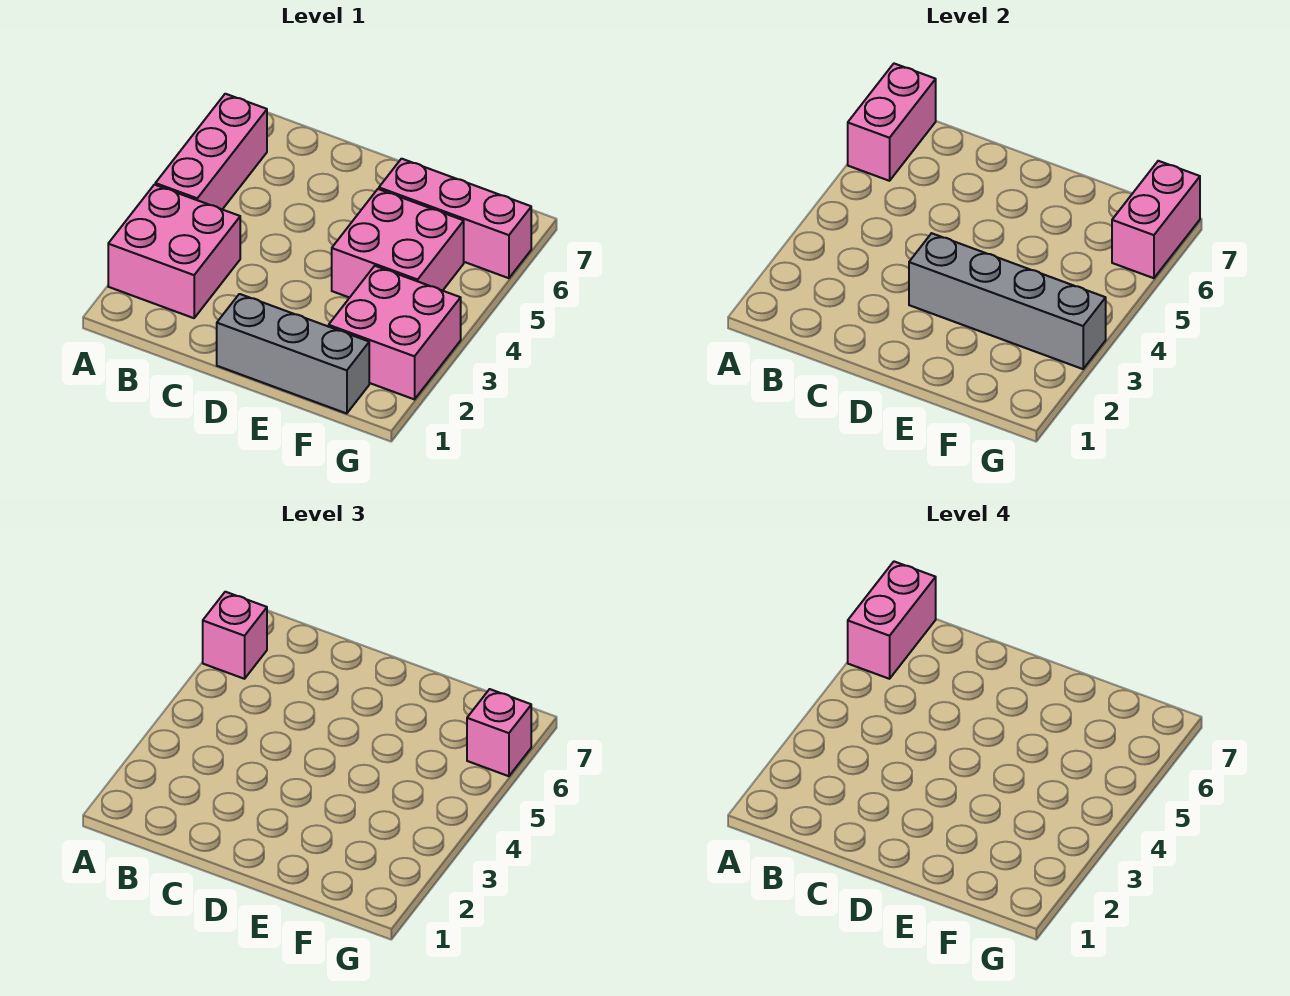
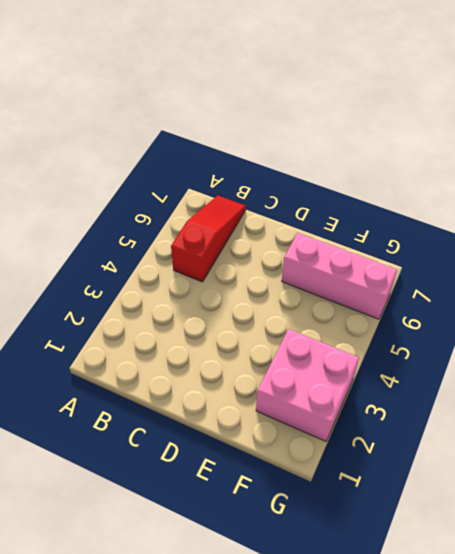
red 1x3 slope [171,195,246,282] -> none
none -> pink 2x2 brick [108,185,240,318]
none -> pink 1x3 brick [155,94,267,209]
none -> grey 1x3 brick [217,294,369,414]

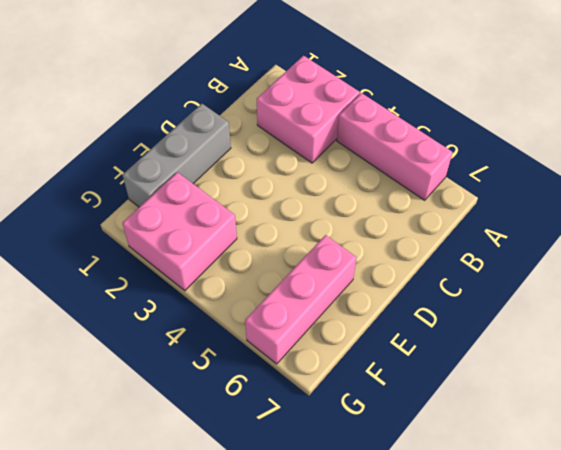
none -> pink 2x2 brick [332,189,464,298]
none -> pink 1x2 brick [848,64,936,181]
none -> grey 1x4 brick [909,233,1106,369]

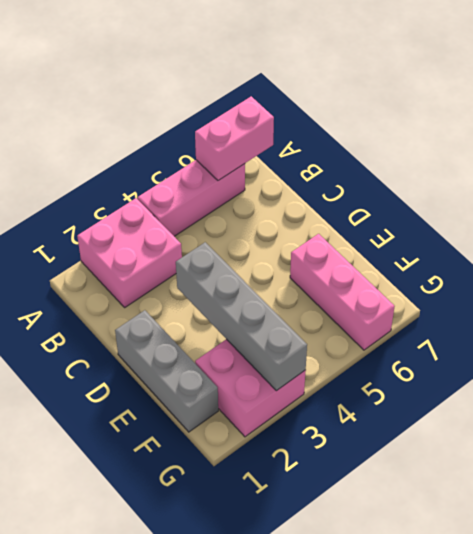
none -> pink 2x2 brick [332,189,464,298]
none -> pink 1x2 brick [1112,161,1200,278]
none -> pink 1x1 brick [203,592,267,679]

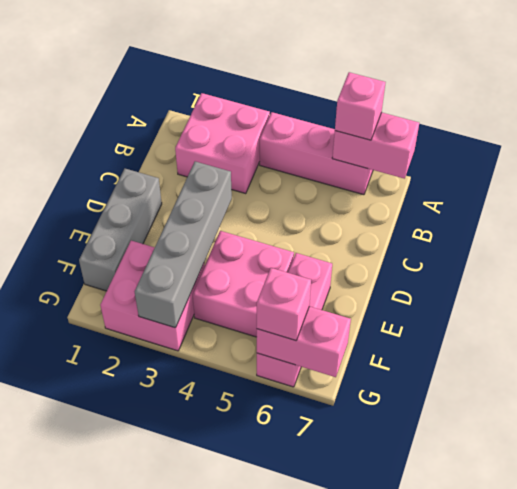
none -> pink 1x2 brick [848,562,936,679]

